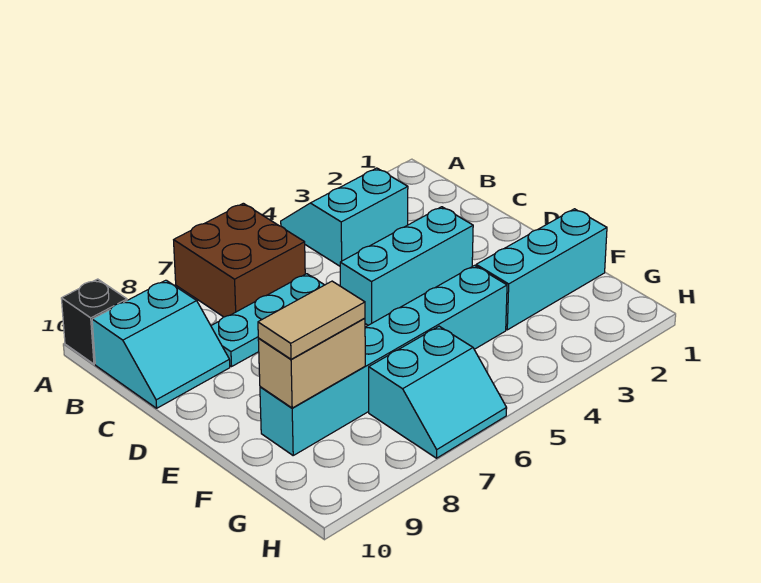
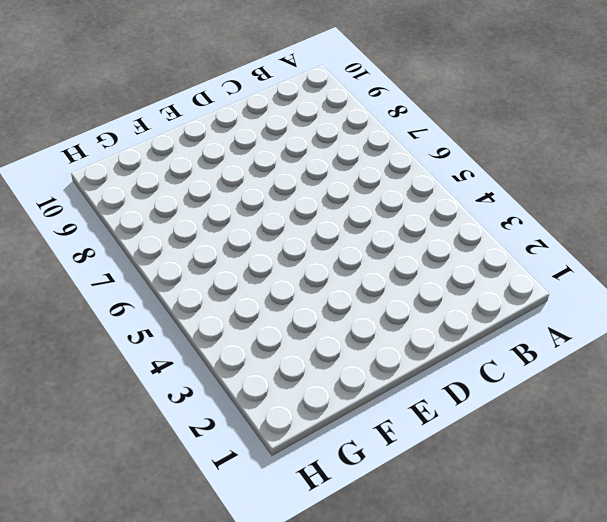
none -> cyan 2x2 slope [281,168,408,266]
none -> brown 2x2 brick [174,203,305,317]

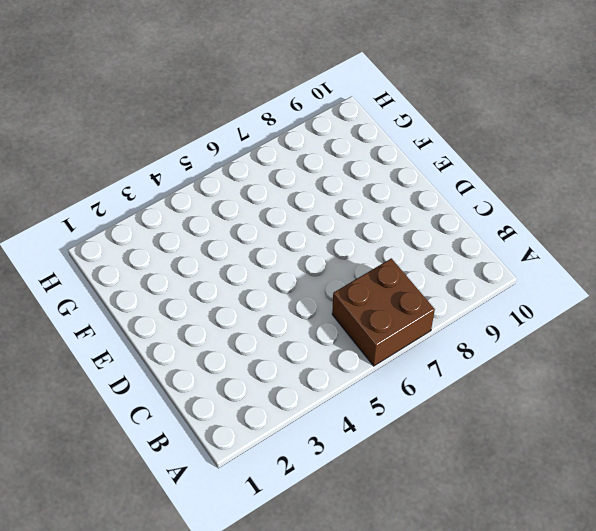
none -> cyan 2x2 slope [281,168,408,266]
none -> black 1x1 brick [61,279,127,364]

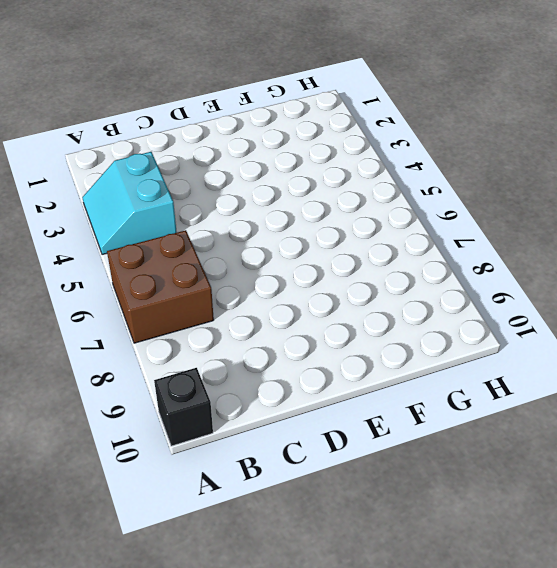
none -> cyan 2x2 slope [92,280,230,408]
none -> cyan 1x3 plate [211,274,324,367]

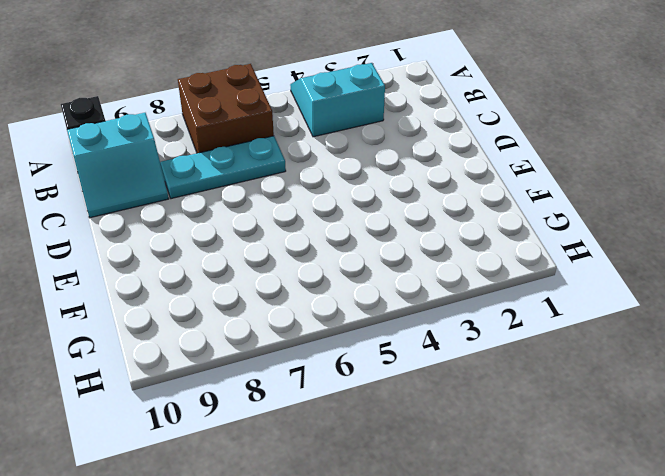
none -> cyan 1x3 brick [340,207,473,325]
none -> cyan 1x3 brick [476,209,607,330]

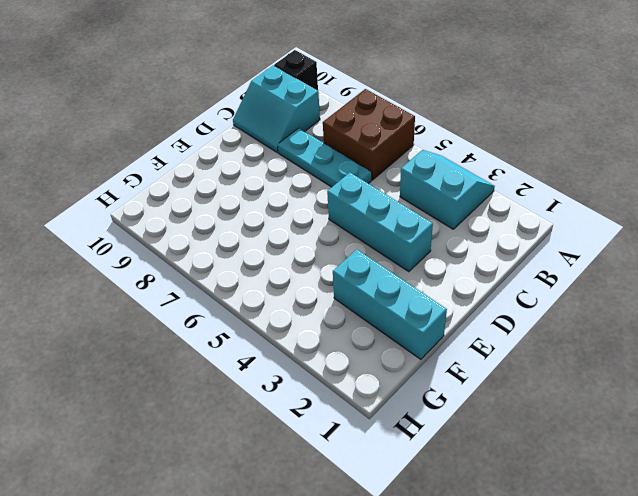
none -> cyan 1x6 brick [260,265,507,455]
none -> cyan 2x2 slope [369,326,507,458]

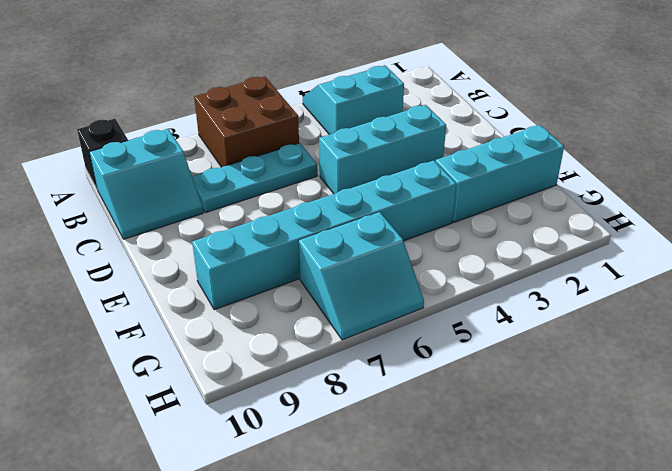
none -> tan 1x2 brick [258,318,365,408]
none -> tan 1x2 tile [258,281,365,359]

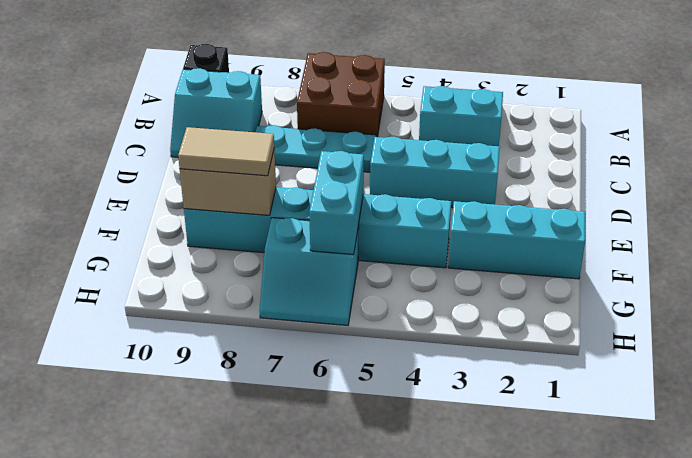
cyan 1x2 brick [309,151,364,255] -> none

